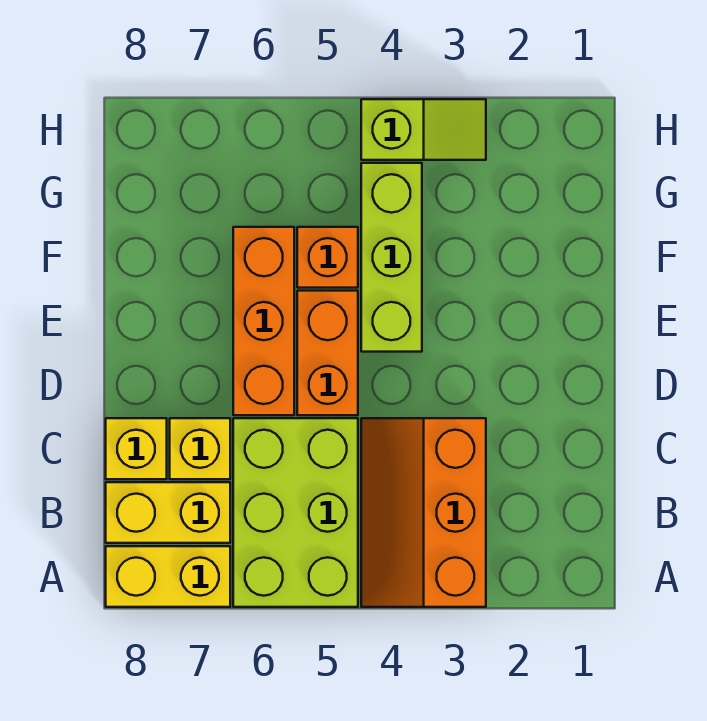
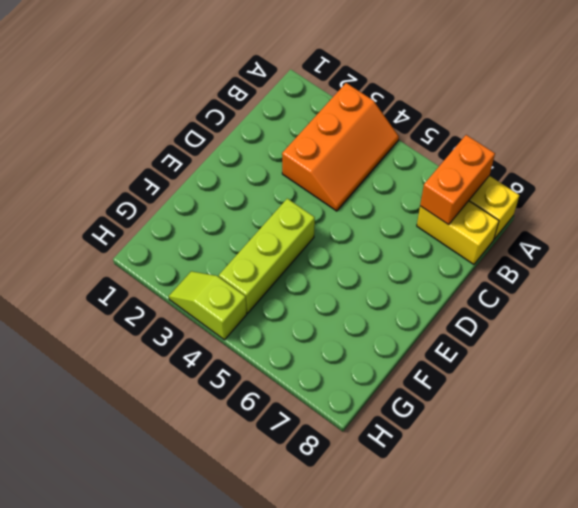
orange 1x2 brick [420,135,495,225] -> orange 1x2 brick moved to [297,291,358,415]
none -> lime 2x3 brick [233,418,358,607]
none -> yellow 1x1 brick [170,418,230,479]

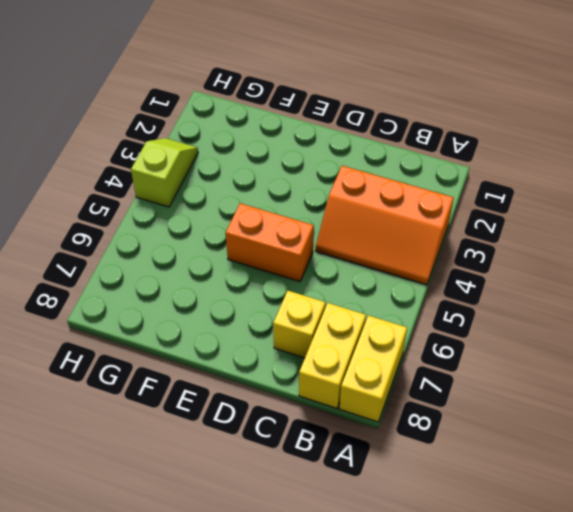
none -> lime 2x3 brick [233,418,358,607]
none -> yellow 1x1 brick [106,418,167,479]

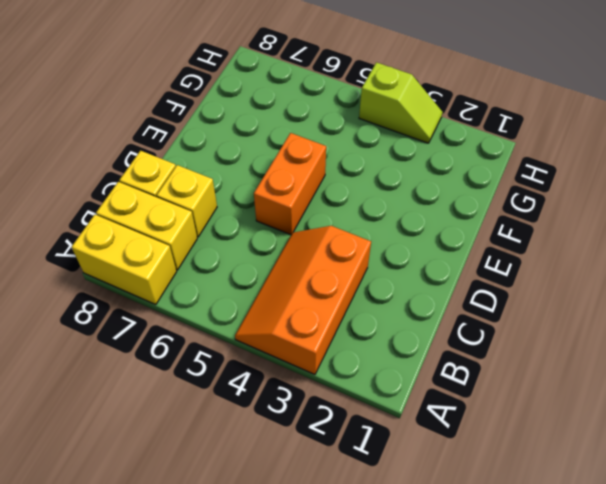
none -> lime 2x3 brick [233,418,358,607]
none -> orange 1x3 brick [233,227,294,415]

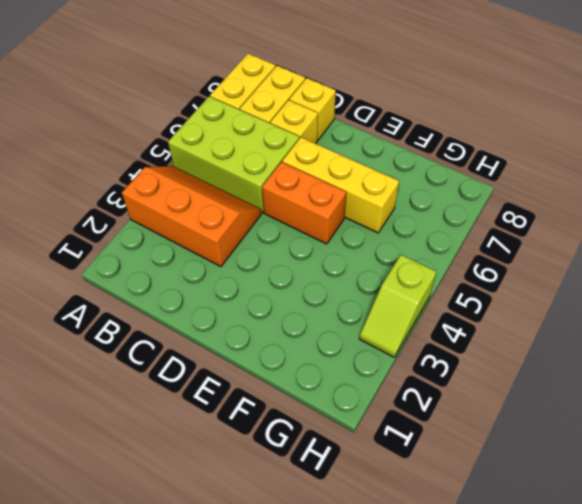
yellow 1x3 brick [282,137,399,233] -> orange 1x3 brick [233,227,294,415]
none -> lime 1x3 brick [361,163,422,352]
none -> orange 1x1 brick [297,227,358,288]

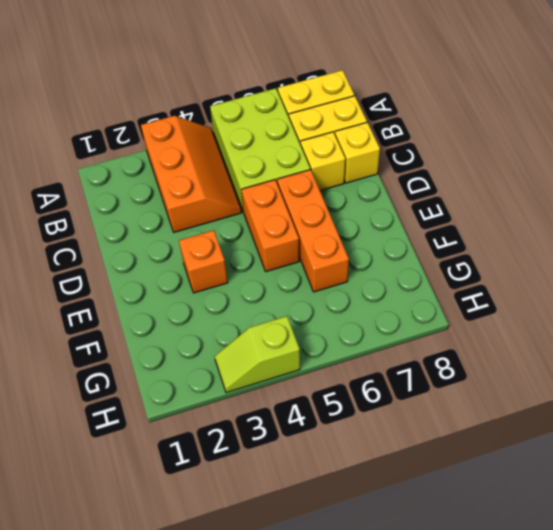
orange 1x1 brick [179,230,228,293] -> orange 1x1 brick moved to [297,227,358,288]
none -> lime 1x3 brick [361,163,422,352]

